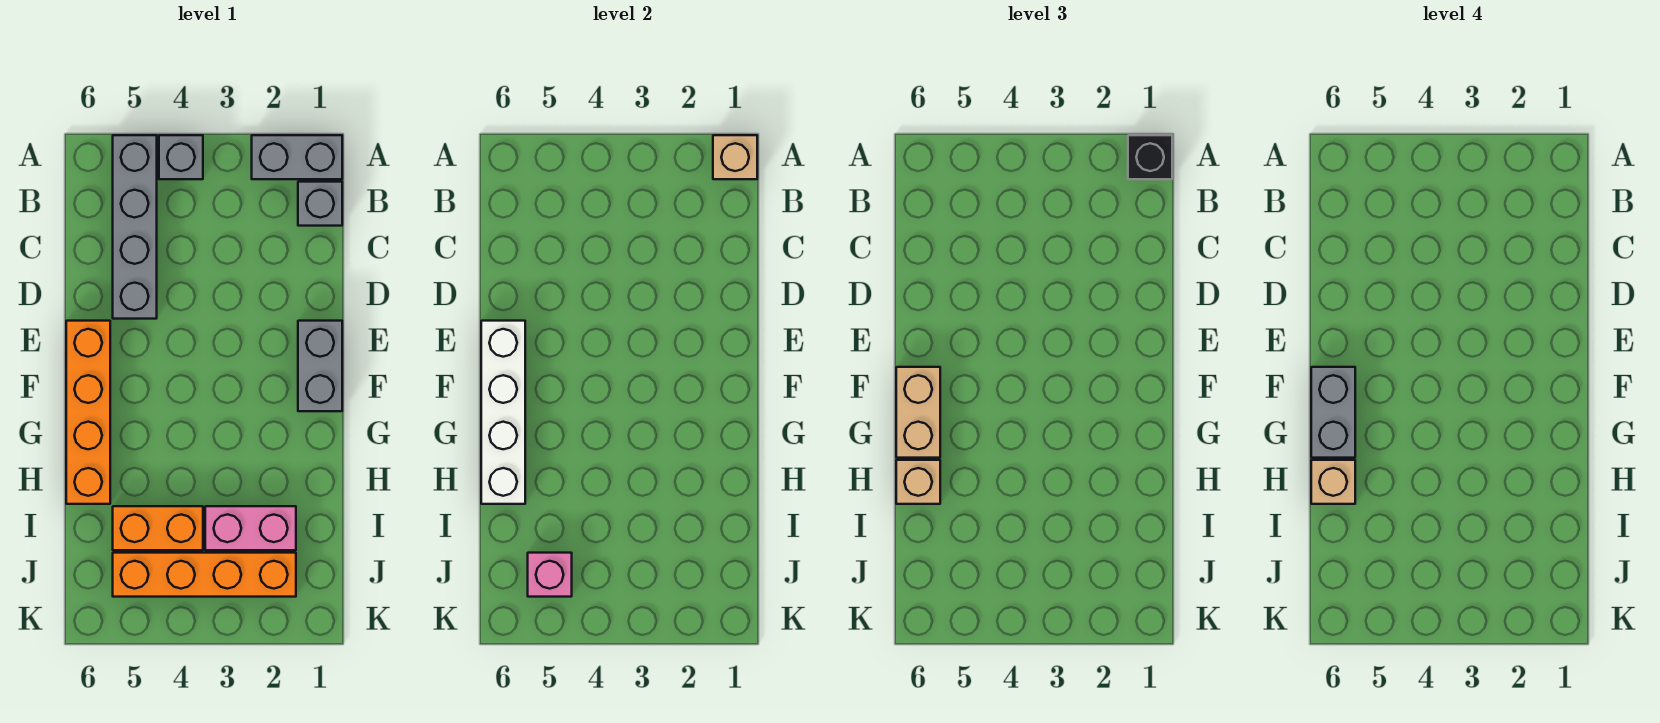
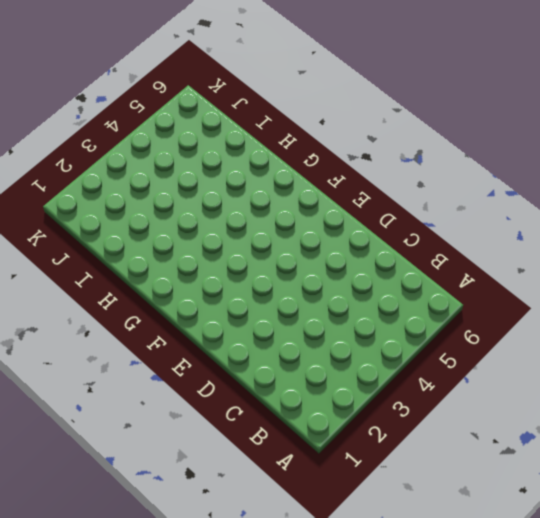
none -> grey 1x2 brick [252,135,342,179]
none -> grey 1x1 brick [159,135,203,179]
none -> grey 1x4 brick [113,135,157,319]

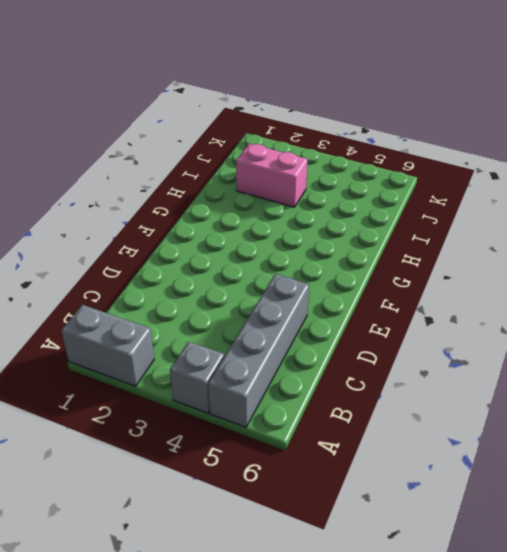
none -> grey 1x1 brick [298,182,342,226]
none -> grey 1x2 brick [298,321,342,411]
none -> orange 1x4 brick [66,321,110,504]

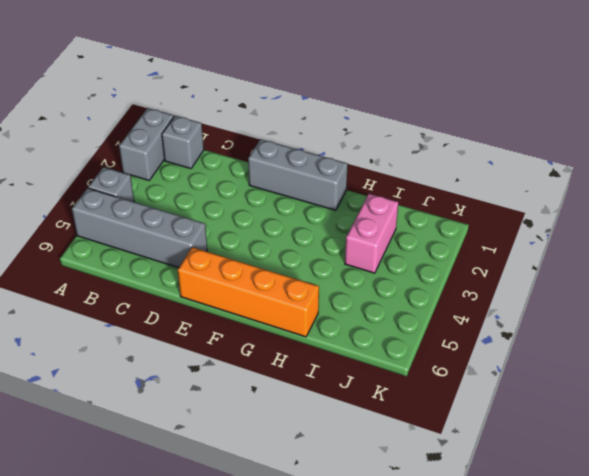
grey 1x3 brick [248,139,348,210] -> grey 1x2 brick [298,321,342,411]
none -> orange 1x2 brick [113,506,203,550]
none -> orange 1x4 brick [113,553,296,597]
none -> tan 1x1 brick [713,135,757,179]

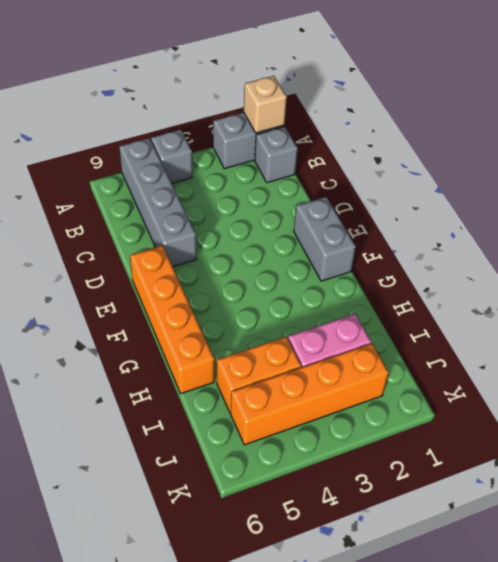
none -> white 1x4 brick [481,321,525,504]
none -> pink 1x1 brick [528,553,572,597]
none -> black 1x1 brick [1128,135,1172,179]

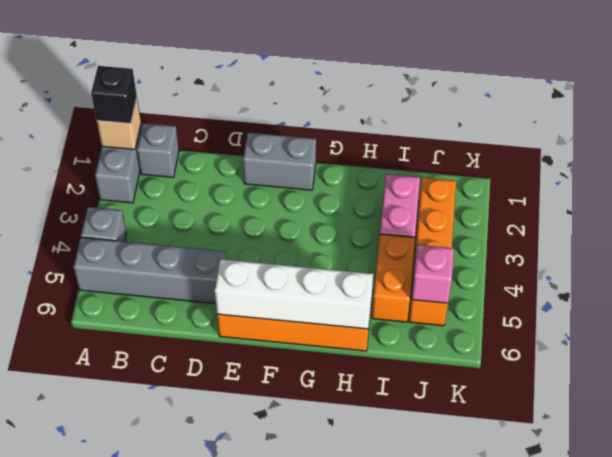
none -> tan 1x2 brick [896,367,940,458]
none -> tan 1x1 brick [896,460,940,504]
none -> grey 1x2 brick [1311,367,1355,458]

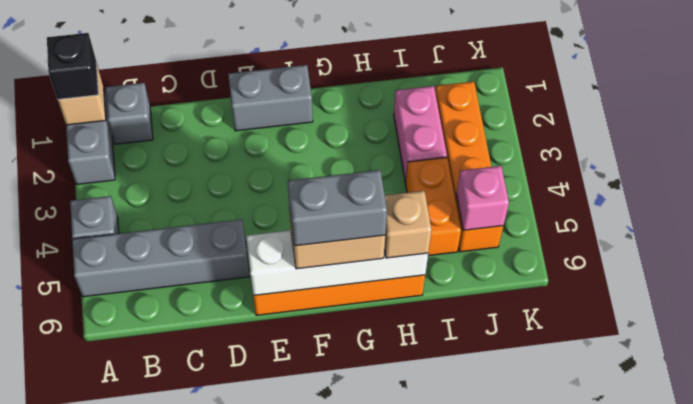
none -> tan 1x1 brick [1311,460,1355,504]

